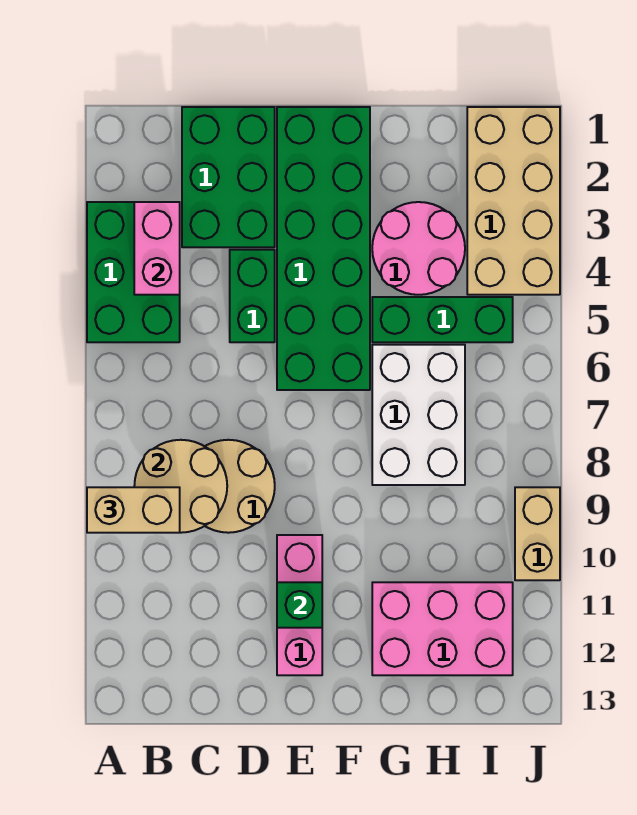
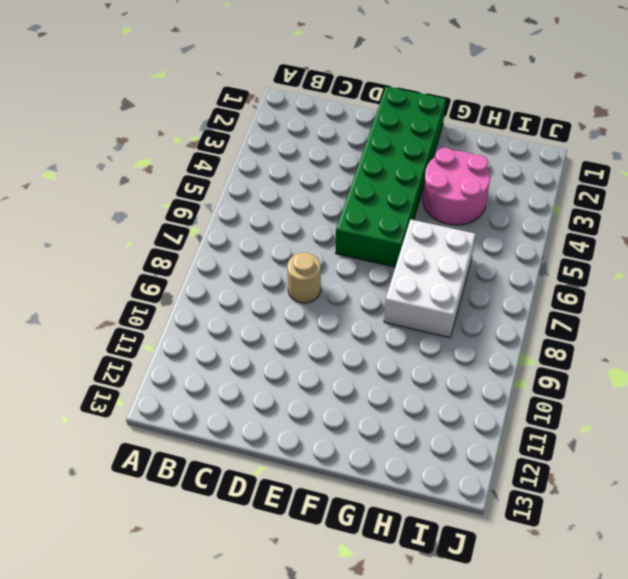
tan 1x1 round brick [287,253,321,303] -> tan 2x2 round brick [205,440,275,533]
none -> green 2x3 brick [87,202,180,342]
none -> green 2x3 brick [182,107,275,247]
none -> green 1x2 brick [230,250,275,342]

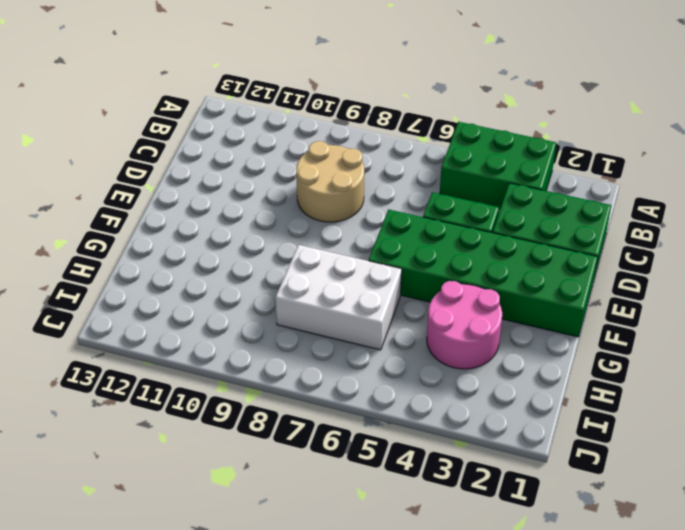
none -> pink 1x3 brick [277,535,322,675]
none -> green 1x3 brick [372,297,513,342]
none -> pink 2x3 brick [372,582,513,675]

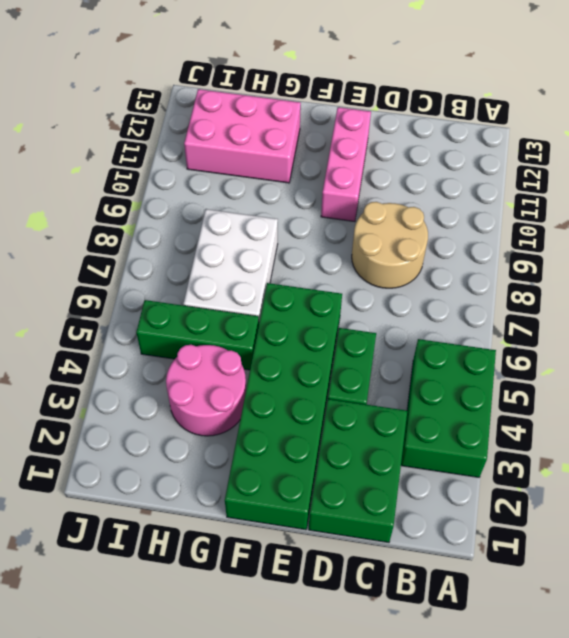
none -> tan 2x4 brick [467,107,560,295]
none -> tan 1x2 brick [515,487,560,580]
none -> pink 1x2 brick [134,202,180,295]

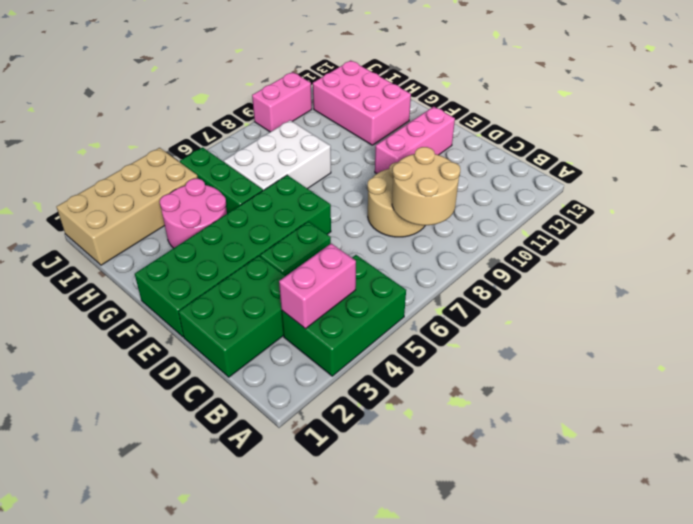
pink 1x2 brick [252,72,312,132] -> tan 1x2 brick [515,487,560,580]
none -> green 1x1 brick [277,582,322,628]
none -> tan 1x2 brick [87,487,180,533]

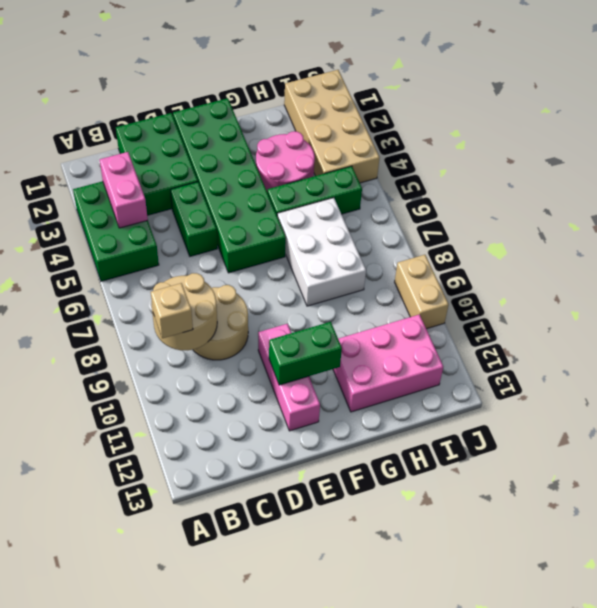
tan 1x1 brick [151,283,193,338] -> tan 1x2 brick [87,487,180,533]
green 1x2 brick [269,322,342,385] -> green 1x1 brick [277,582,322,628]

